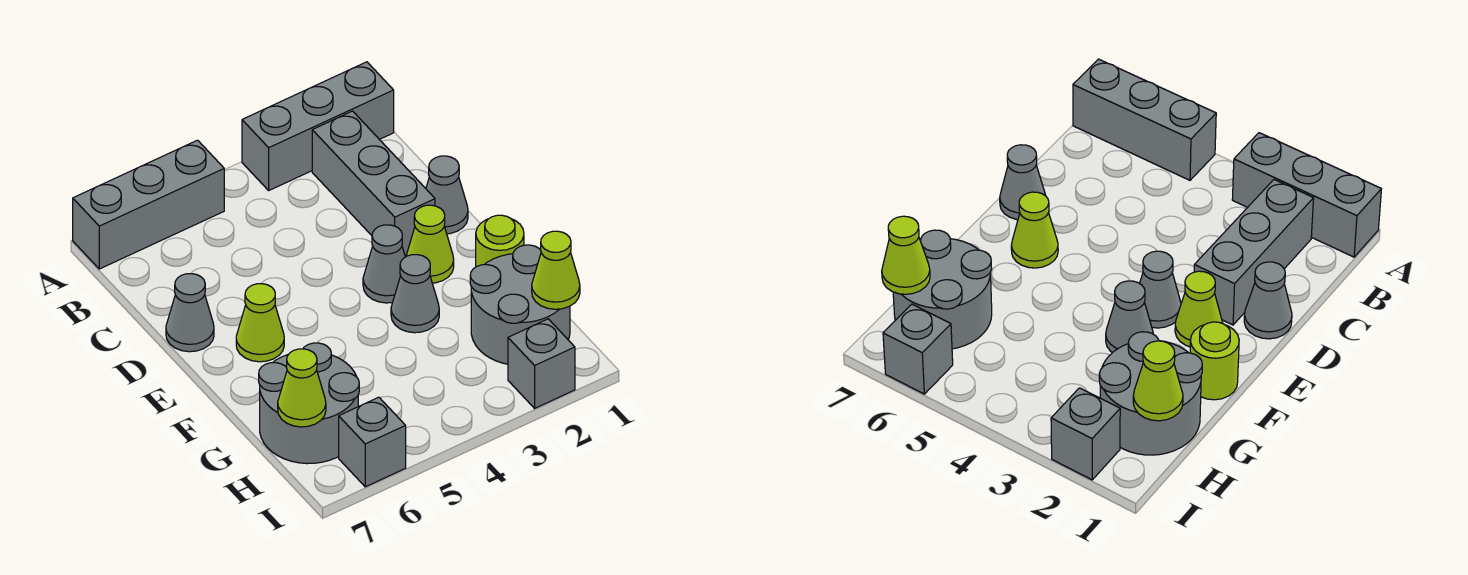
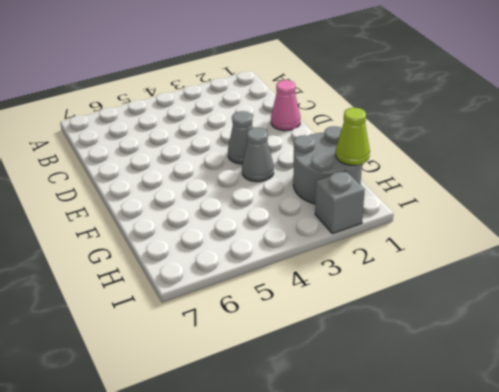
pink 1x1 cone [271,80,300,131] -> grey 1x1 cone [426,156,468,234]
none -> grey 1x3 brick [242,62,394,190]
none -> grey 1x3 brick [73,140,224,269]
none -> grey 1x3 brick [312,111,435,255]

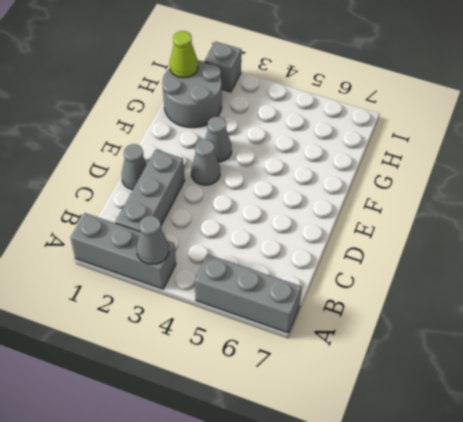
grey 1x1 cone [136,216,169,264] -> grey 1x1 cone moved to [166,274,214,352]
none -> lime 1x1 cone [406,205,454,283]
none -> lime 1x1 cone [236,284,284,362]
none -> lime 1x1 round brick [476,215,524,267]

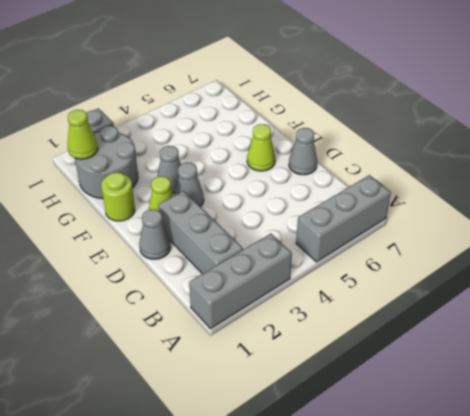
none -> grey 2x2 round brick [259,343,359,464]
none -> grey 1x1 brick [339,397,406,487]
none -> lime 1x1 cone [278,349,326,427]

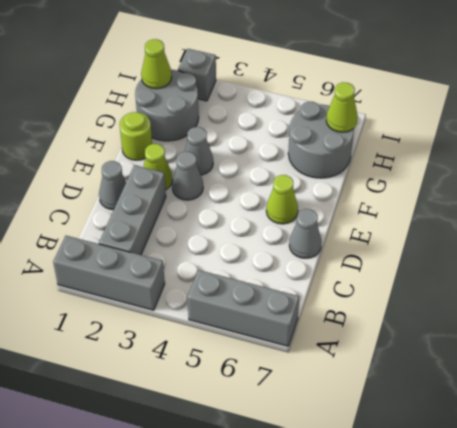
none -> grey 1x1 brick [339,397,406,487]

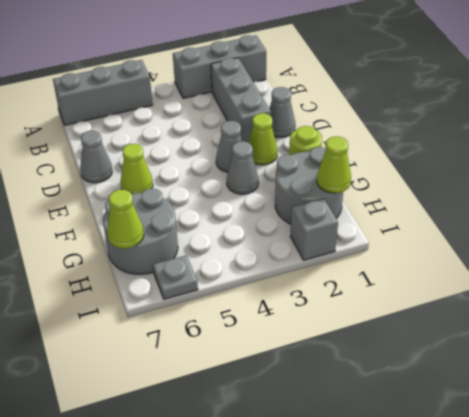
grey 1x1 plate [153,256,198,299] -> grey 1x1 brick [339,397,406,487]

